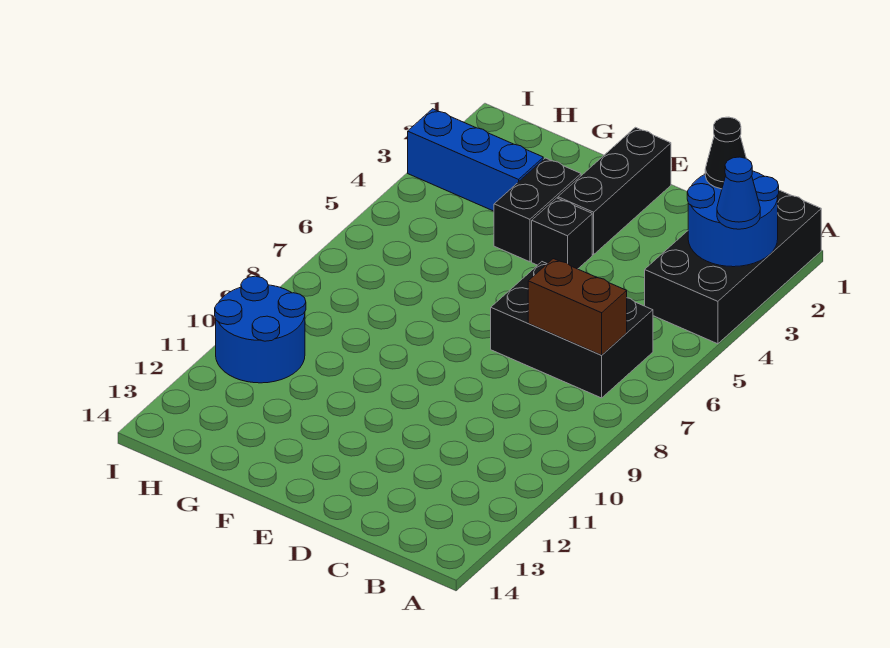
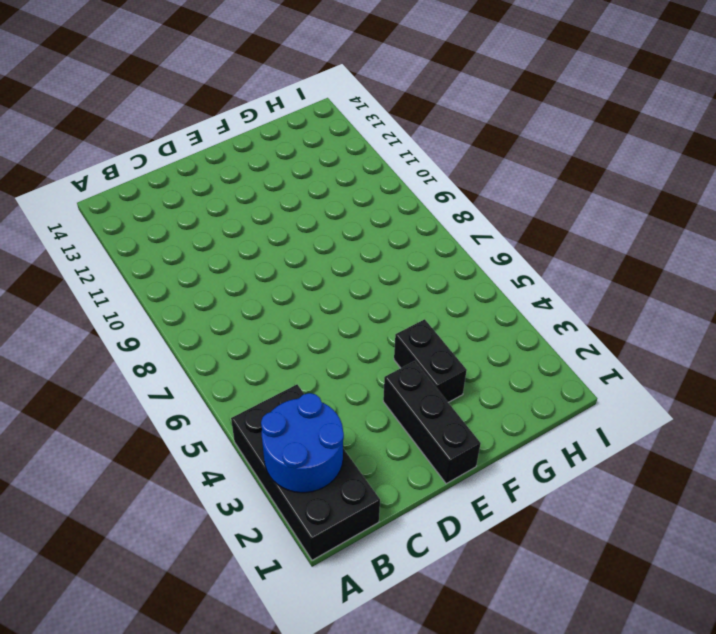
none -> black 2x3 brick [491,262,653,398]
none -> black 1x1 brick [532,198,592,269]

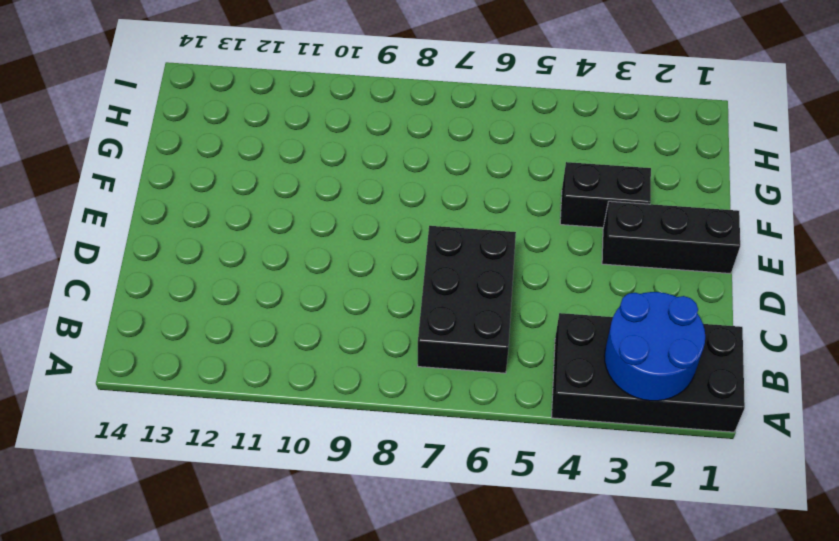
none -> black 1x1 brick [532,198,592,269]
none -> blue 1x3 brick [408,109,543,211]

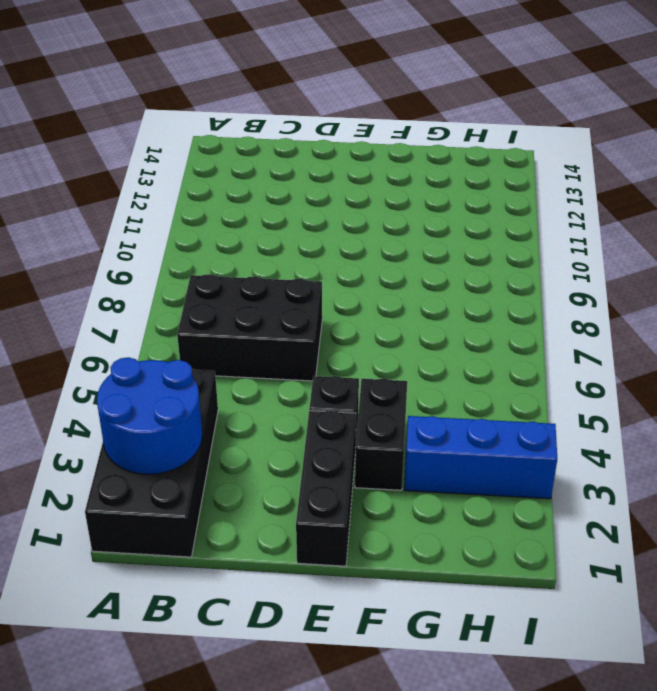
none -> blue 2x2 round brick [215,276,306,383]
none -> brown 1x2 brick [528,259,627,355]

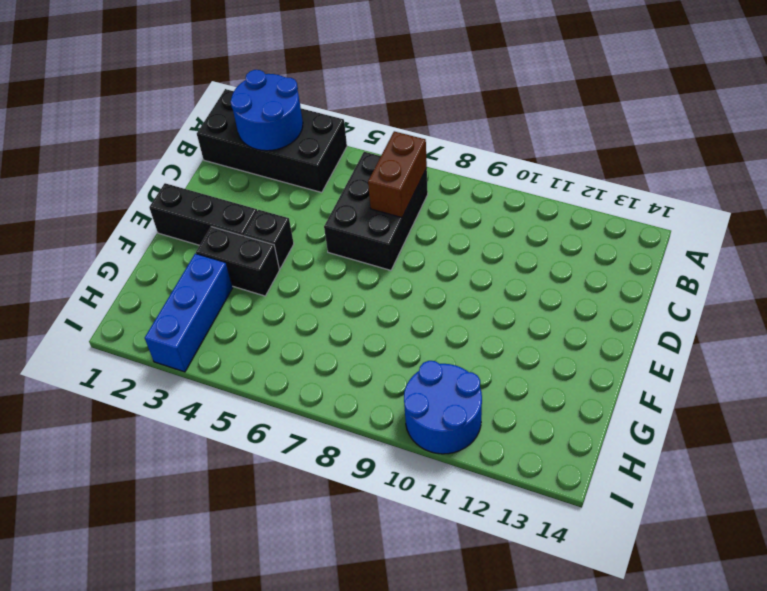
none -> blue 1x1 cone [717,157,760,229]
none -> black 1x1 cone [705,117,746,189]

